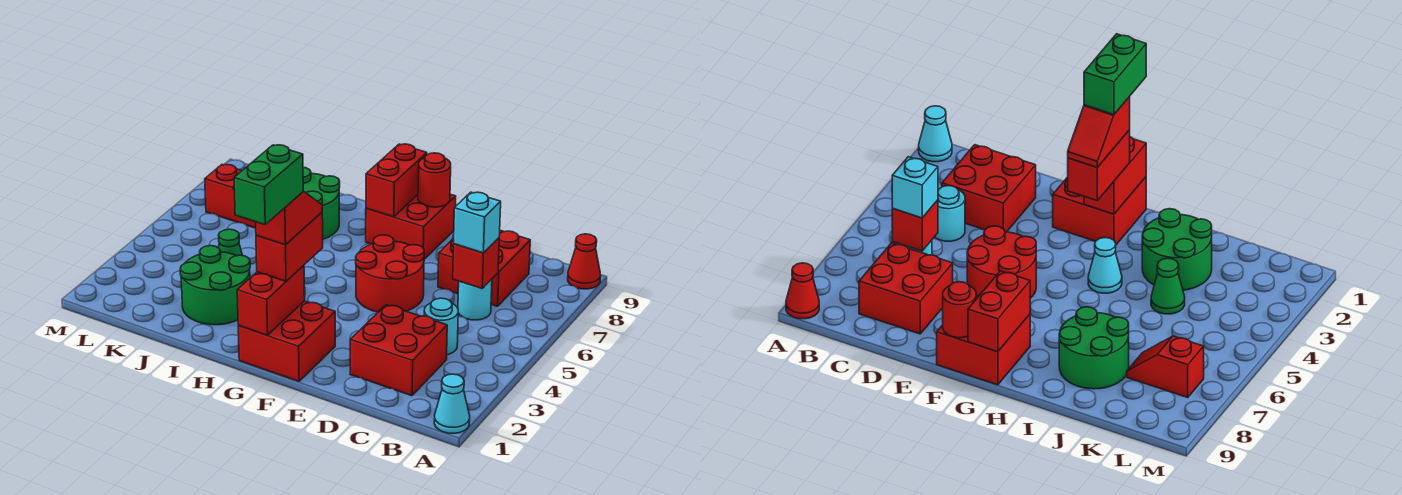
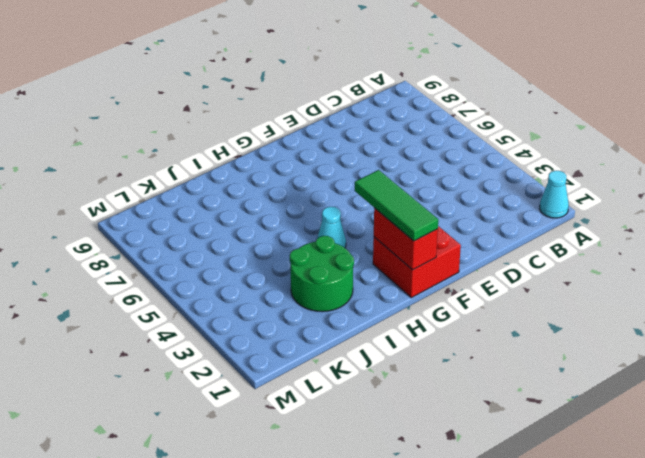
green 1x3 tile [355,170,438,241] -> red 1x2 brick [256,213,323,281]
none -> red 1x1 cone [568,234,601,289]
none -> red 2x2 brick [350,305,447,396]
none -> cyan 1x1 round brick [424,298,458,355]

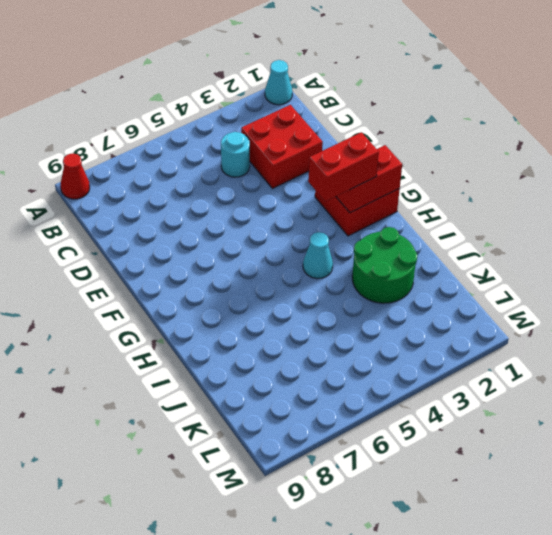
none -> cyan 1x1 round brick [458,279,492,320]
none -> red 2x2 brick [438,230,530,306]
none -> red 2x2 round brick [356,235,424,312]

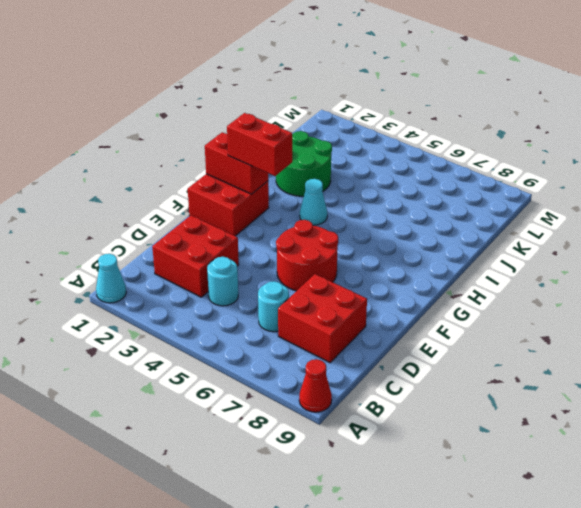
none -> red 2x2 brick [366,194,456,259]
none -> green 2x2 round brick [303,167,340,239]
none -> green 1x1 cone [218,229,243,256]

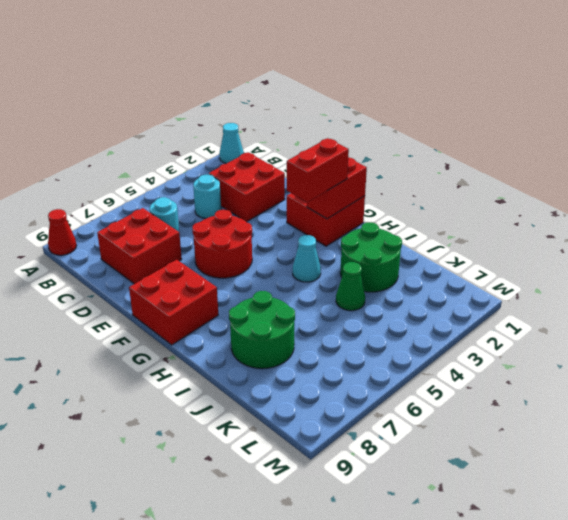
none -> red 1x2 slope [205,165,256,228]
none -> red 1x1 brick [453,238,499,288]
none -> red 1x1 round brick [418,153,451,207]

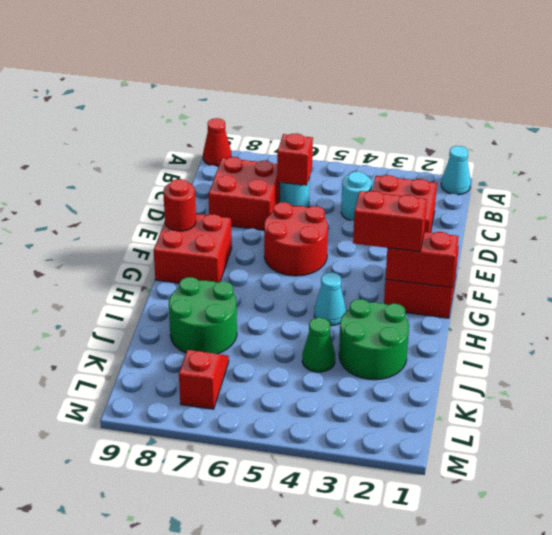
none -> red 1x2 brick [366,144,427,217]
none -> cyan 1x1 brick [454,192,501,253]
none -> red 1x2 slope [256,191,322,245]

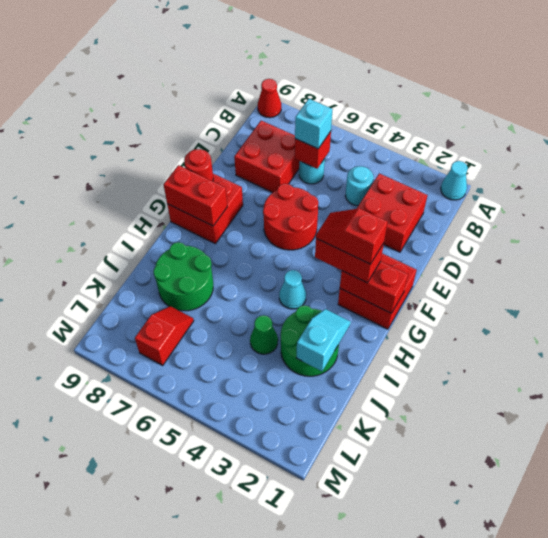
cyan 1x2 slope [296,309,351,371] -> none
none -> green 1x2 brick [234,145,303,225]

